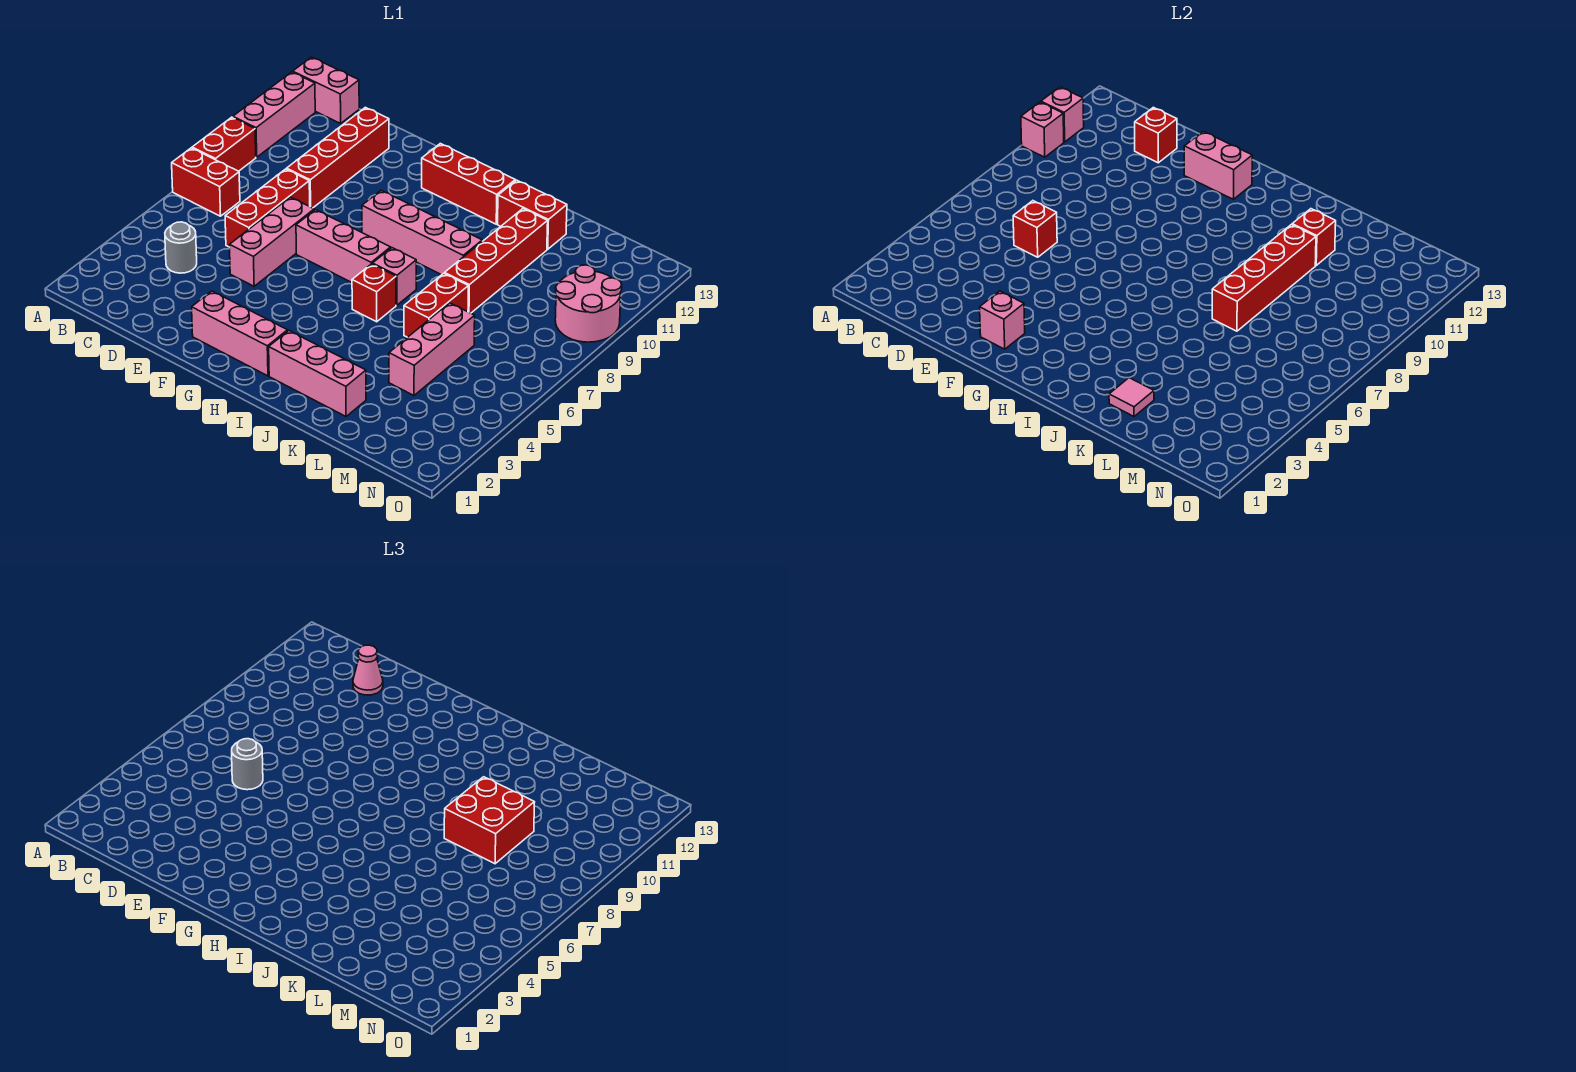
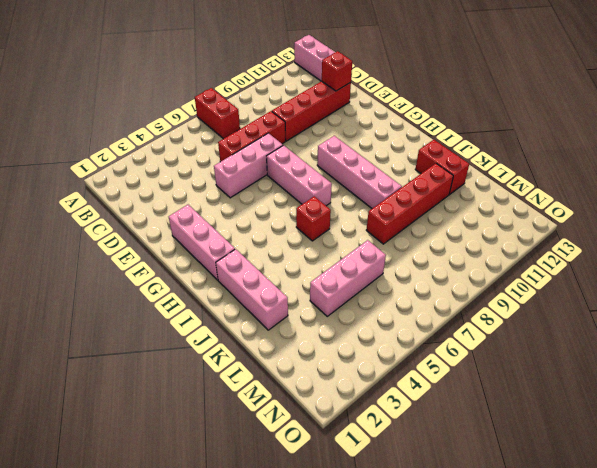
none -> red 1x2 brick [192,117,256,171]
none -> pink 1x3 brick [233,72,315,157]
none -> grey 1x1 round brick [165,222,197,273]
none -> red 1x3 brick [422,144,515,224]

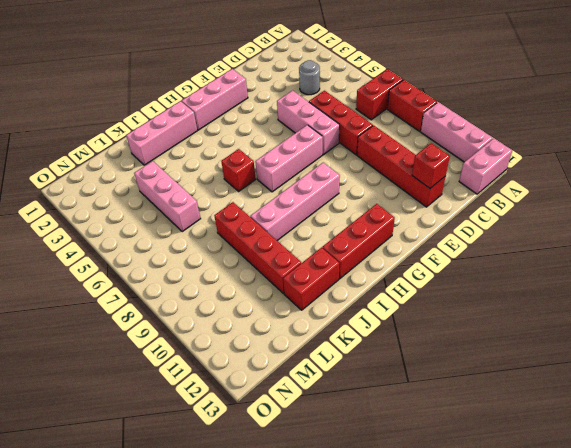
none -> pink 1x1 brick [373,248,416,305]
none -> red 1x2 brick [404,273,468,337]
none -> pink 2x2 round brick [555,265,622,342]
none -> pink 1x1 brick [1021,102,1064,157]

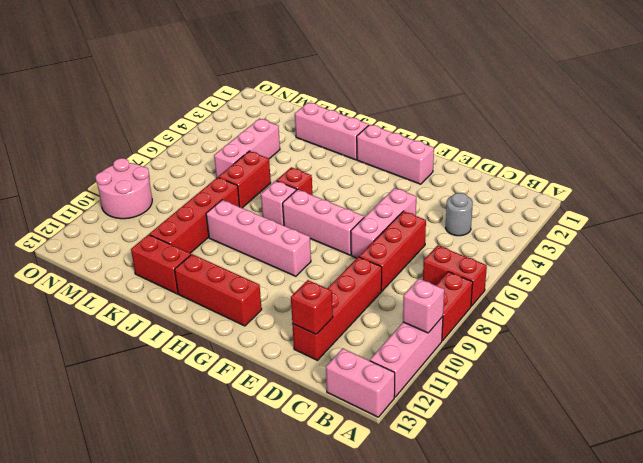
none -> pink 1x1 brick [1041,87,1084,142]
none -> red 1x1 brick [1013,201,1057,257]
none -> pink 1x1 brick [980,291,1025,349]
none -> pink 1x2 brick [1184,131,1252,199]

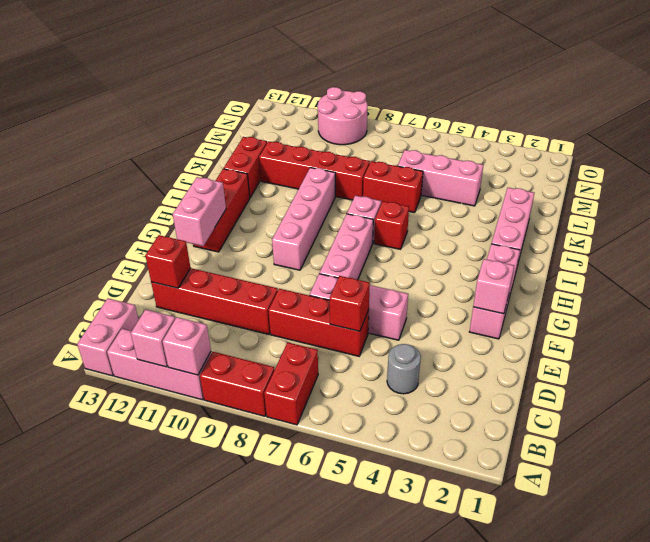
none -> pink 1x1 tile [1109,378,1154,416]
none -> red 1x4 brick [1212,225,1316,331]
none -> red 1x1 brick [1292,209,1336,265]
none -> grey 1x1 round brick [232,739,263,790]

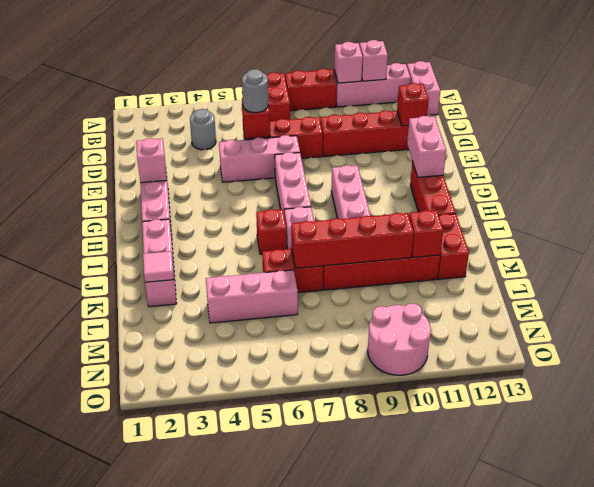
none -> pink 1x1 cone [353,645,383,695]
none -> red 2x2 brick [444,777,535,864]

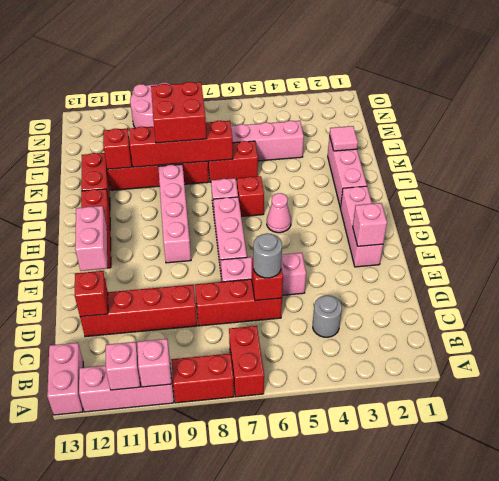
pink 1x1 cone [267,193,291,233] -> pink 1x1 cone moved to [353,645,383,695]

